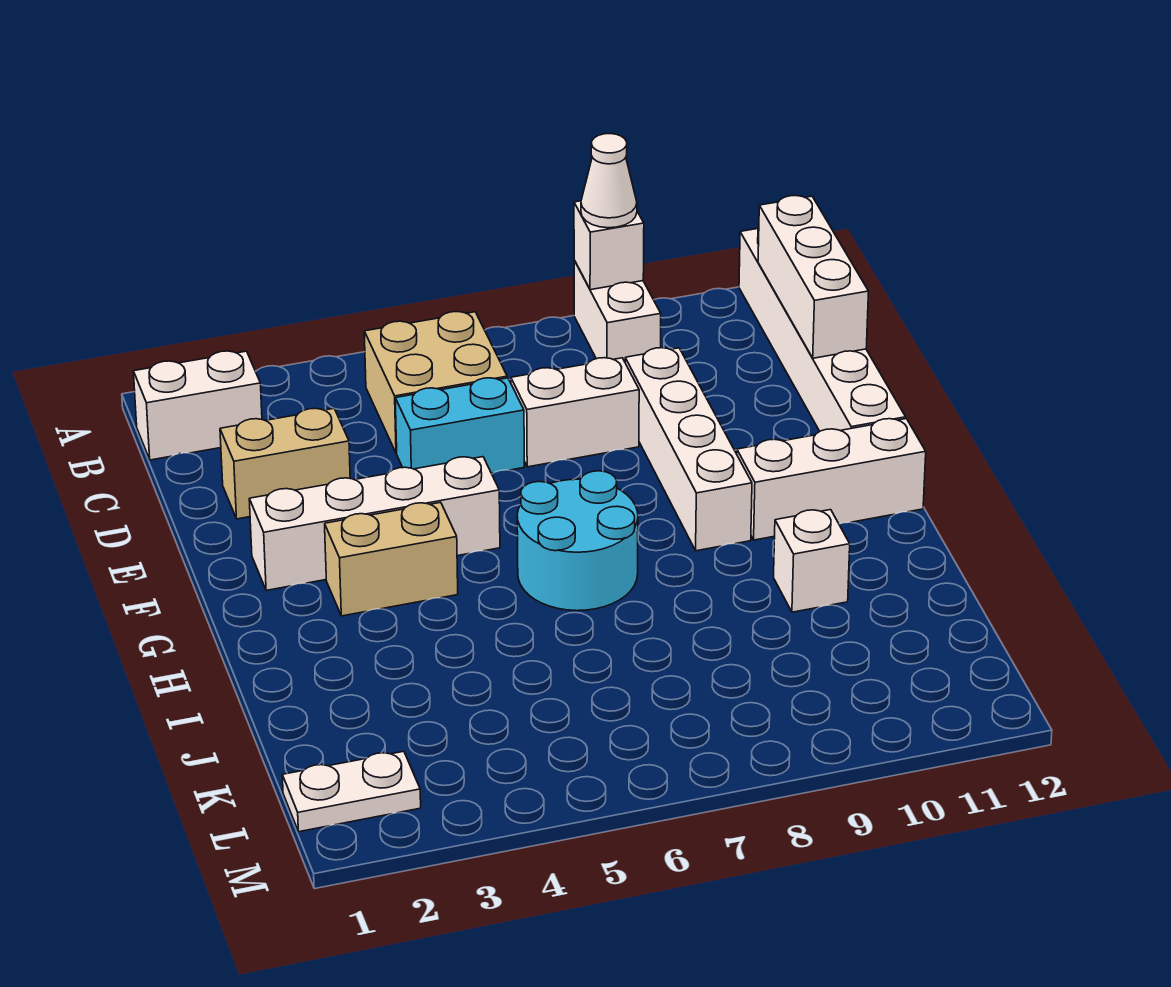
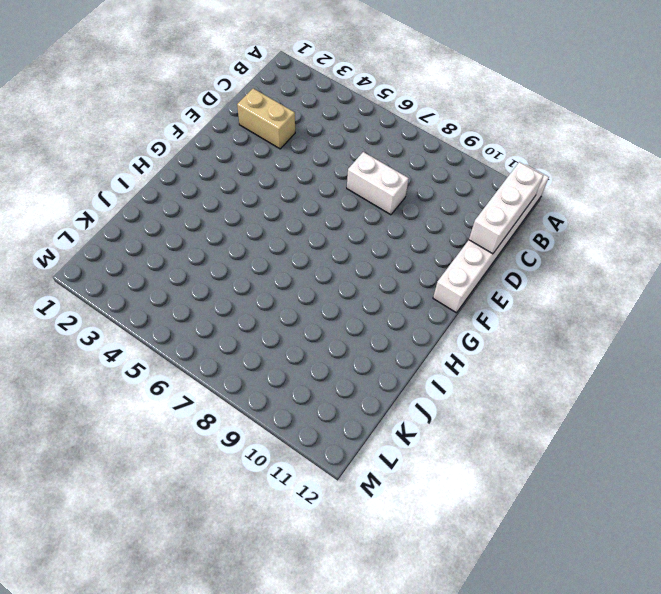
none -> white 1x2 brick [574,261,661,362]
none -> white 1x2 brick [133,351,262,460]
none -> tan 2x2 brick [364,312,507,453]

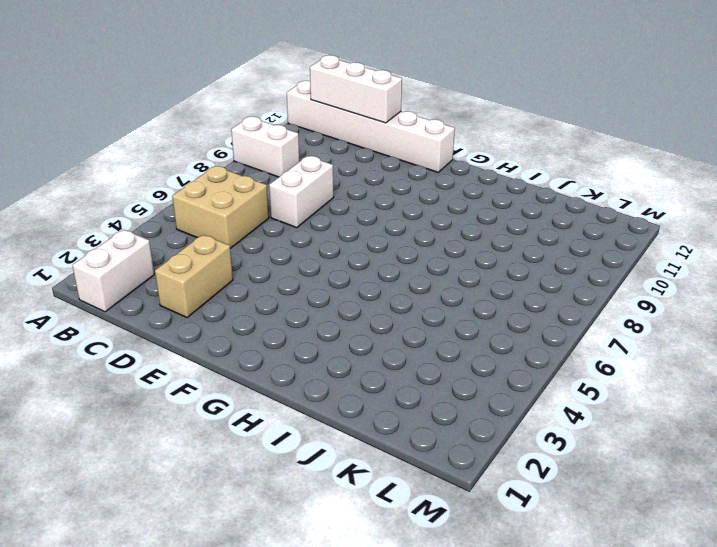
none -> cyan 1x2 brick [395,378,524,473]
none -> white 1x4 brick [625,348,752,551]
none -> white 1x4 brick [249,457,500,590]

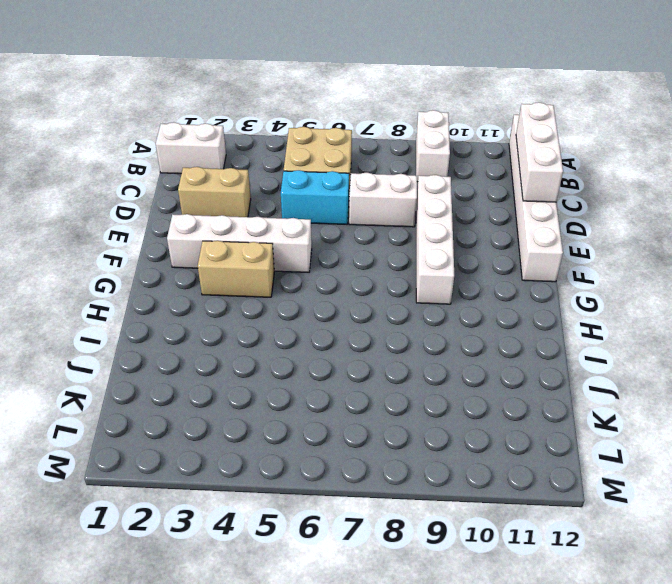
none -> cyan 2x2 round brick [517,471,638,611]
none -> white 1x3 brick [737,419,926,540]
none -> white 1x1 brick [774,510,850,612]

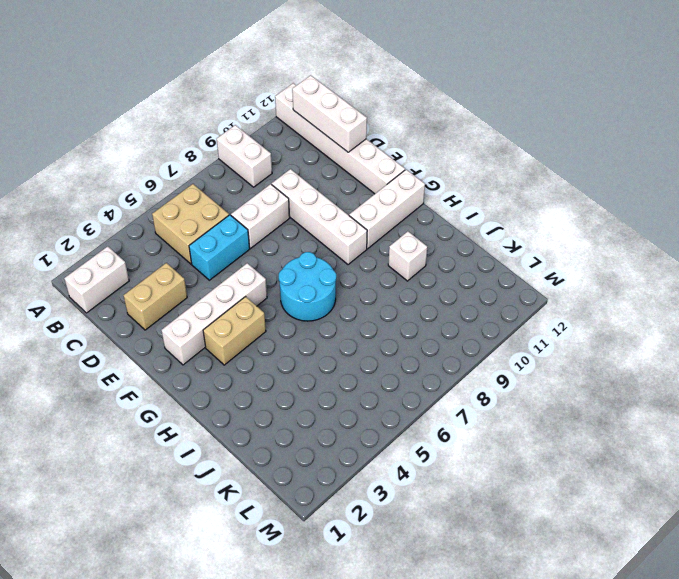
none -> white 1x2 plate [282,751,421,832]
none -> white 1x1 brick [574,201,644,290]
none -> white 1x1 cone [581,134,637,228]

